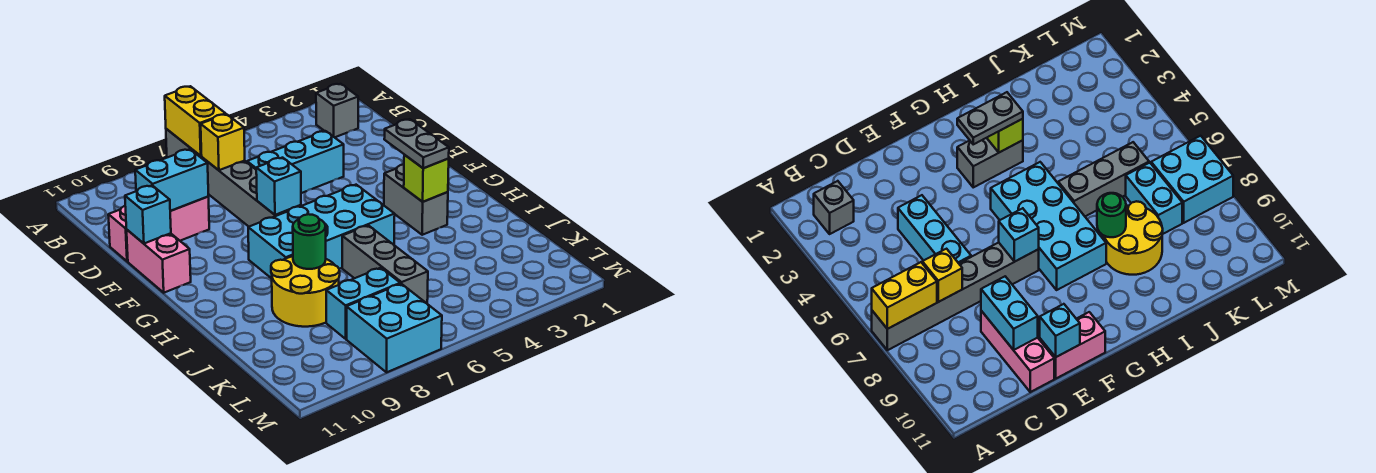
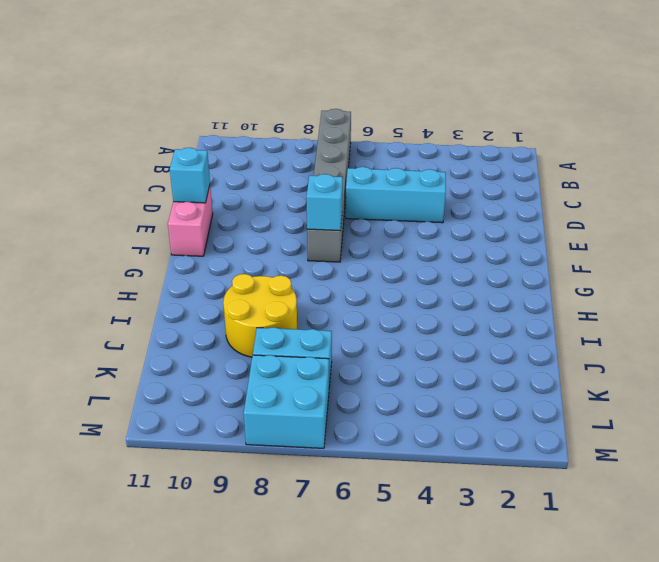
none -> grey 1x1 brick [316,84,358,137]
none -> pink 1x3 brick [108,197,209,261]
none -> grey 1x2 brick [384,164,448,235]

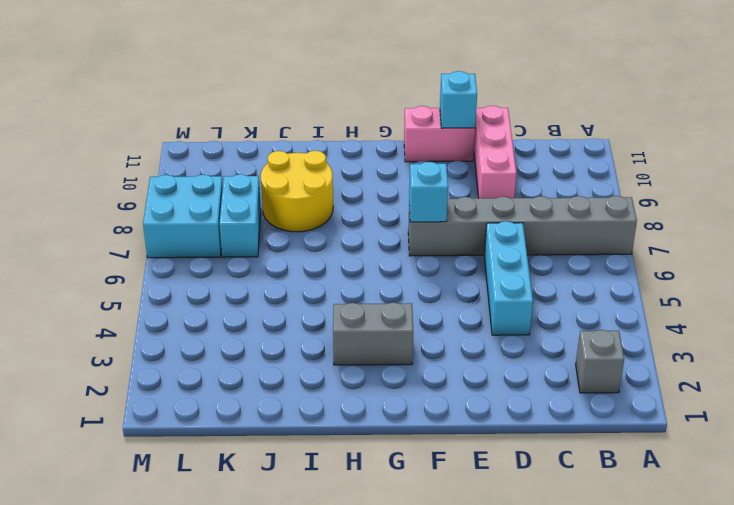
none -> cyan 2x4 brick [248,185,395,279]
none -> grey 1x3 brick [342,225,428,303]
none -> yellow 1x2 brick [165,86,225,156]

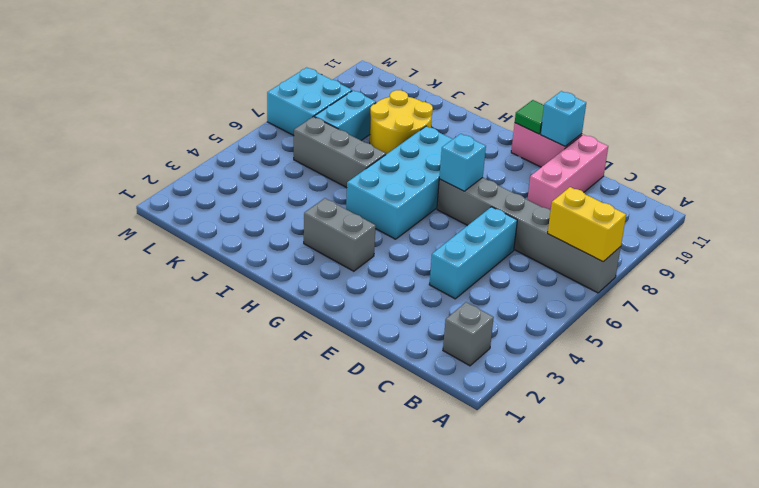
green 1x1 tile [515,100,544,134] -> none
none -> yellow 1x1 brick [201,114,245,170]
none -> cyan 1x2 brick [135,149,208,211]
none -> lime 1x1 brick [404,155,449,202]

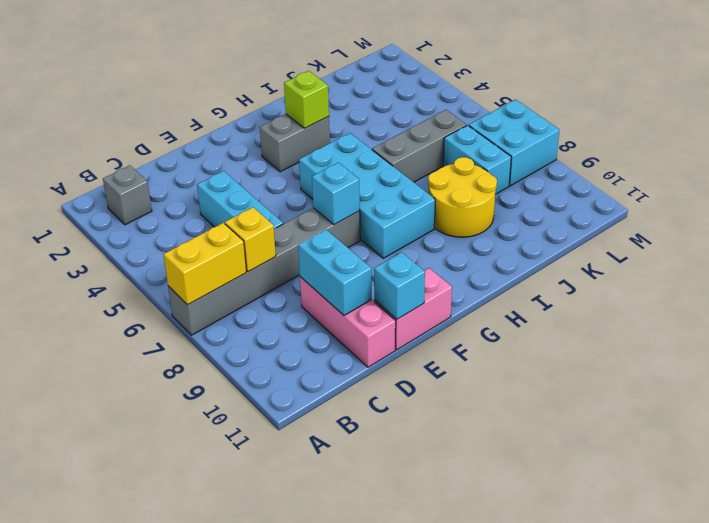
none -> green 1x1 round brick [293,214,326,269]
none -> grey 1x2 plate [384,119,449,168]

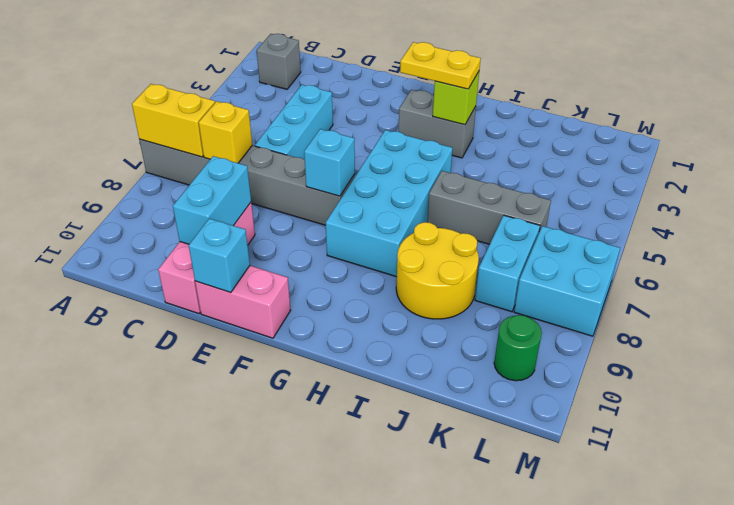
yellow 1x2 plate [400,42,481,89] -> grey 1x2 plate [384,119,449,168]
green 1x1 round brick [494,315,542,381] -> green 1x1 round brick moved to [293,214,326,269]

